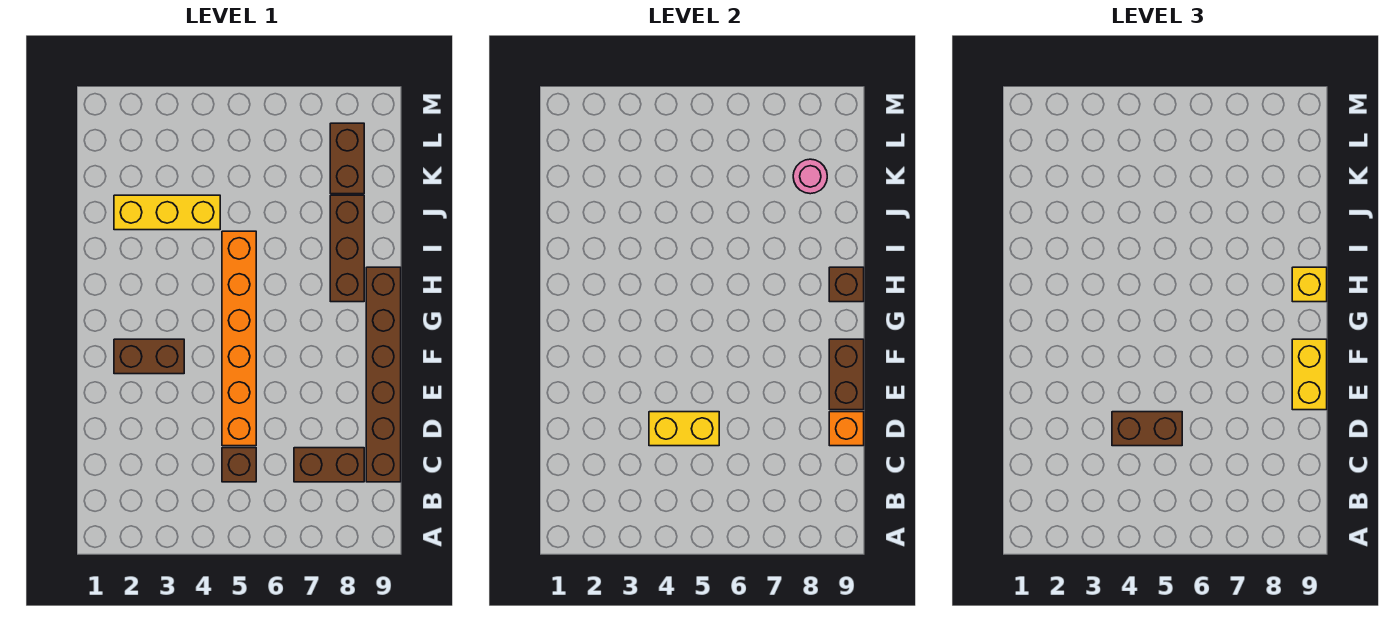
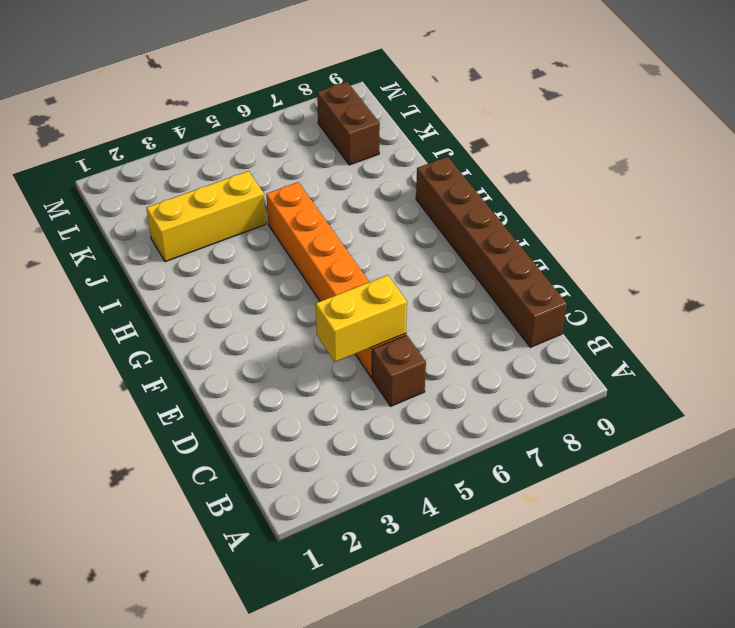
none -> brown 1x2 brick [294,448,364,482]
none -> brown 1x2 brick [114,339,184,374]
none -> brown 1x3 brick [330,195,364,302]

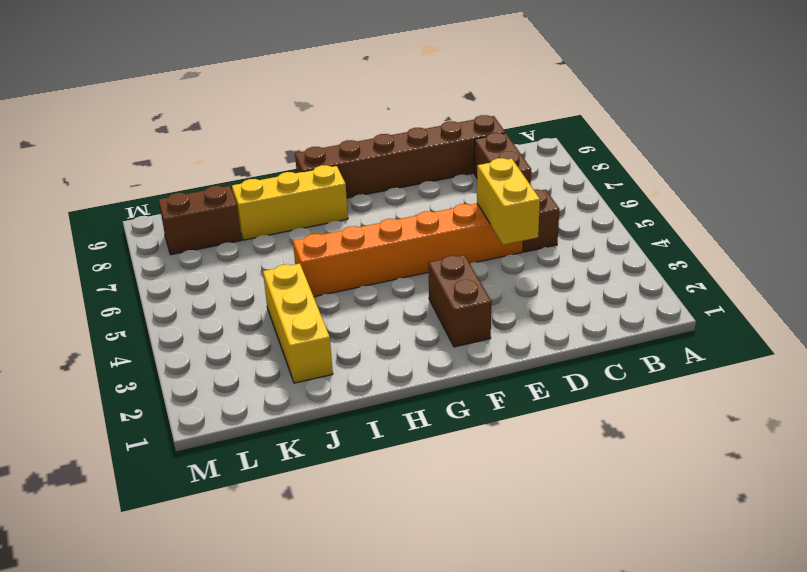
yellow 1x3 brick [232,165,348,240] -> brown 1x3 brick [330,195,364,302]
none -> orange 1x1 brick [829,412,864,446]
none -> brown 1x2 brick [829,339,864,410]
none -> brown 1x1 brick [829,267,864,302]

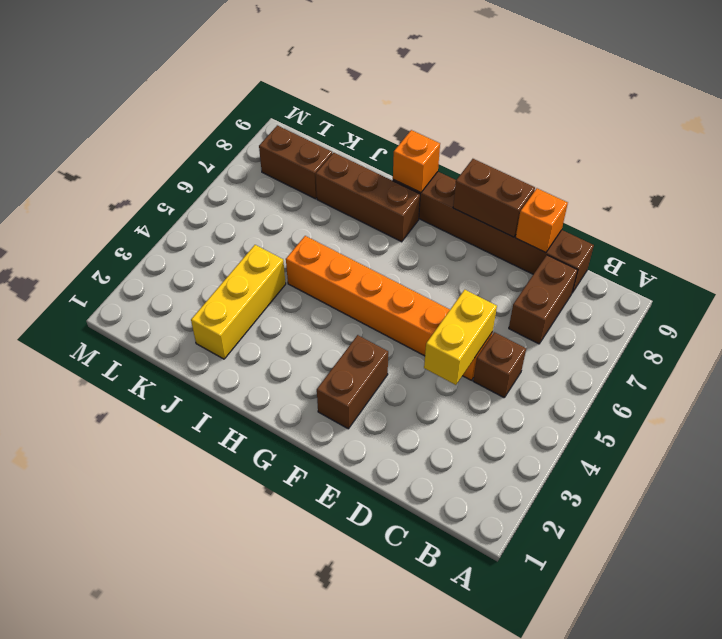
orange 1x1 brick [393,130,440,193] -> brown 1x1 brick [829,267,864,302]
none -> pink 1x1 round brick [793,159,827,194]
none -> brown 1x2 brick [1112,412,1182,446]
none -> yellow 1x2 brick [1292,339,1327,410]

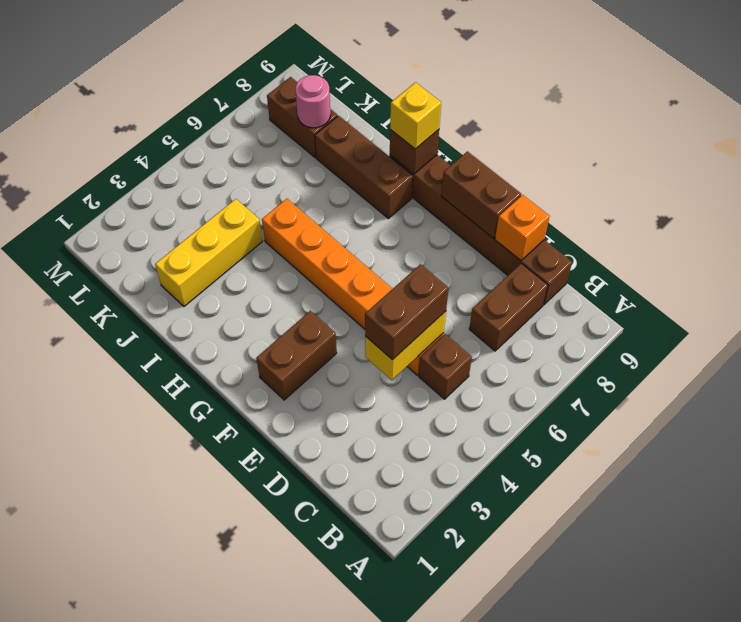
none -> yellow 1x2 brick [1292,339,1327,410]

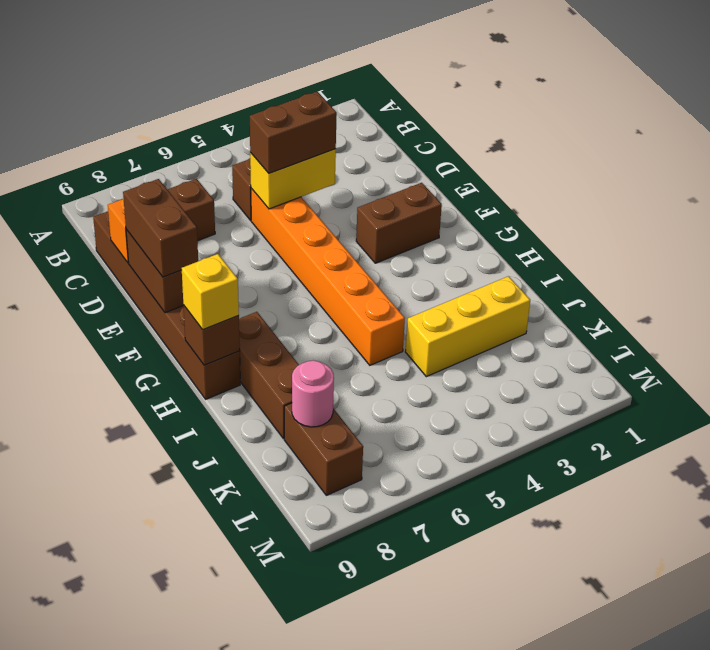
brown 1x2 brick [123,179,198,277] -> yellow 1x2 brick [1292,339,1327,410]

